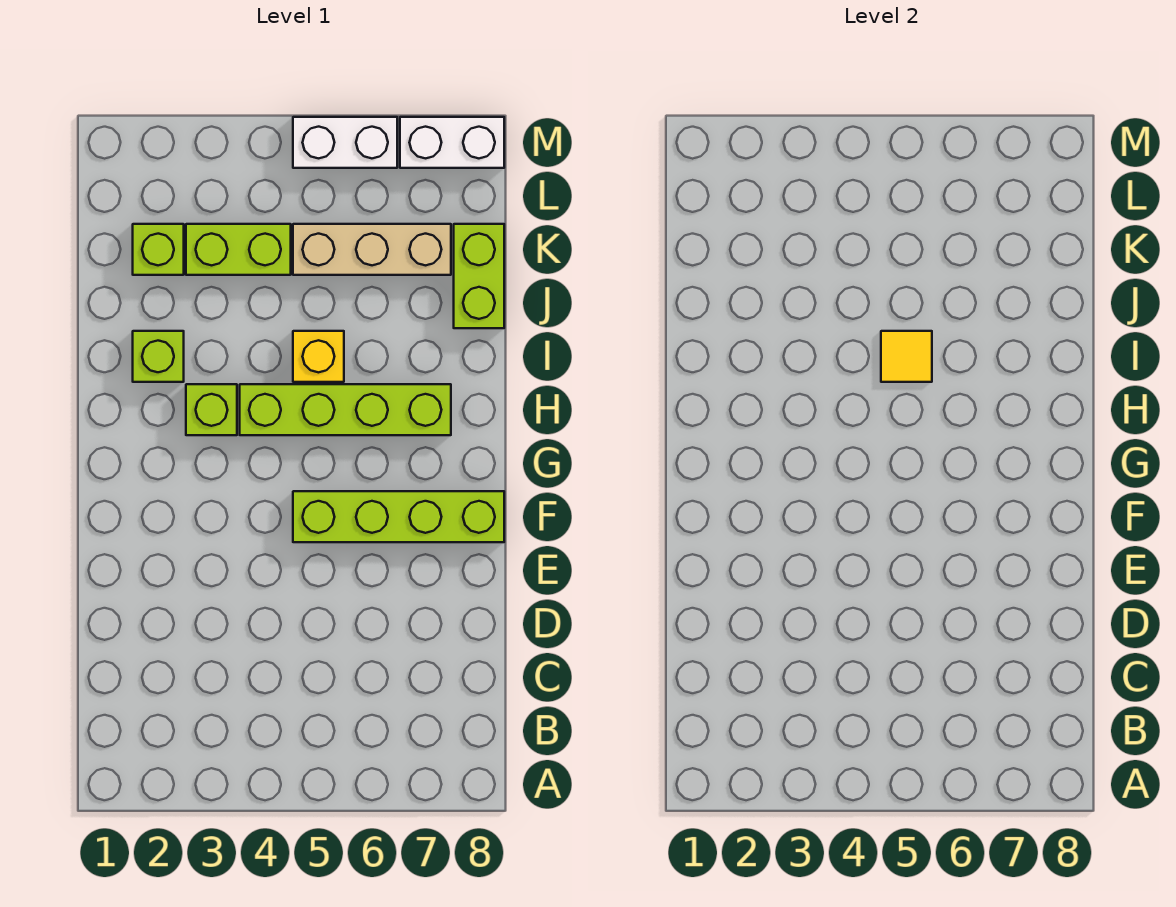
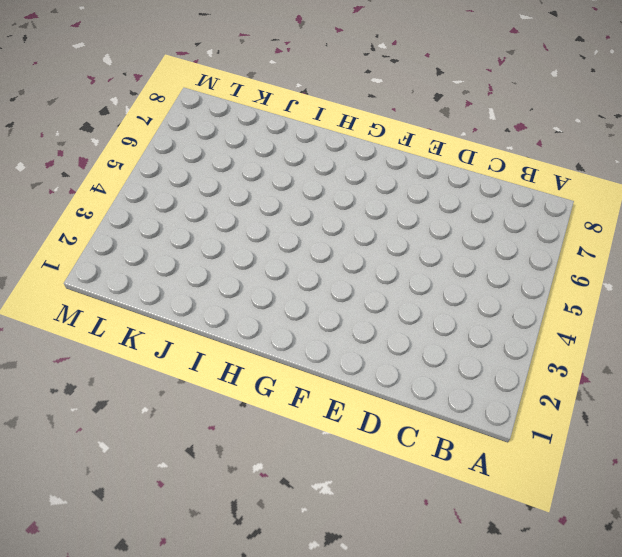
none -> lime 1x4 brick [293,491,504,542]
none -> lime 1x1 brick [186,384,237,435]
none -> lime 1x4 brick [240,384,451,435]

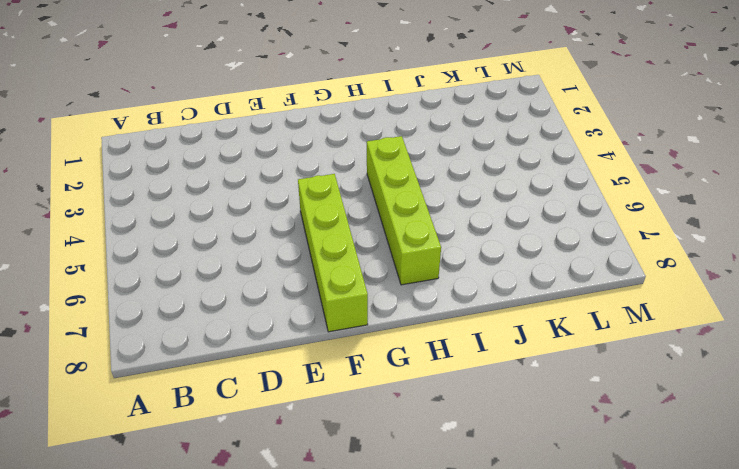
none -> lime 1x1 brick [186,384,237,435]
none -> lime 1x1 brick [133,331,184,382]
none -> yellow 1x1 brick [293,331,344,382]

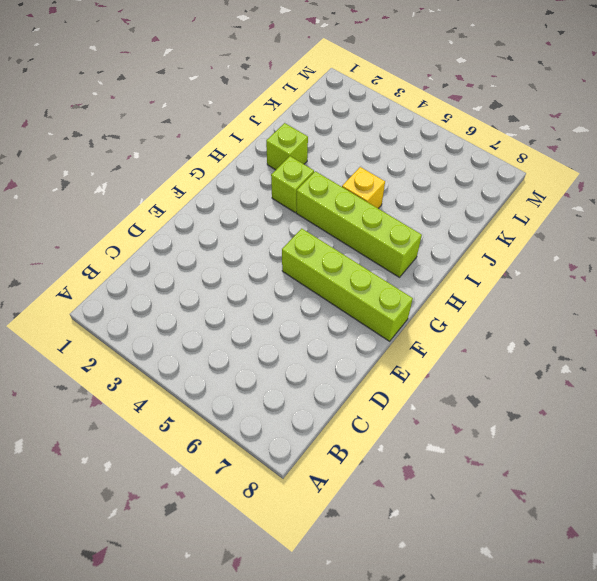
none -> lime 1x2 brick [454,224,504,328]
none -> lime 1x1 brick [133,224,184,275]
none -> lime 1x2 brick [186,224,291,275]

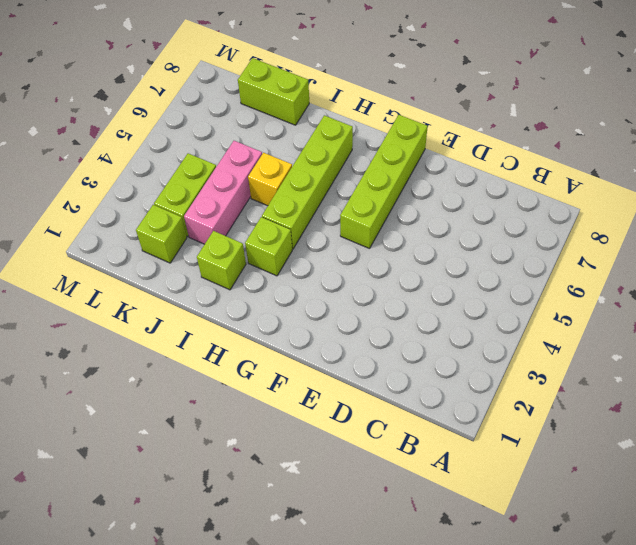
pink 1x3 brick [184,141,262,244] -> none
none -> tan 1x3 brick [293,224,451,275]
none -> white 1x2 brick [293,117,397,168]
none -> white 1x2 brick [400,117,504,168]

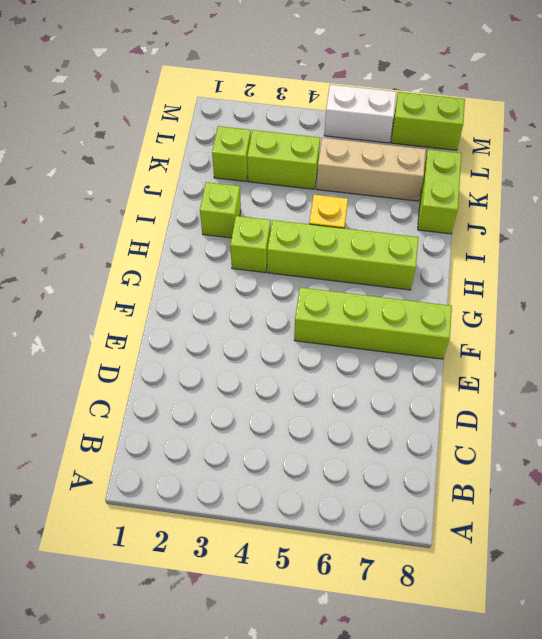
lime 1x2 brick [391,92,465,150] -> white 1x2 brick [400,117,504,168]
none -> yellow 1x1 tile [881,331,932,382]

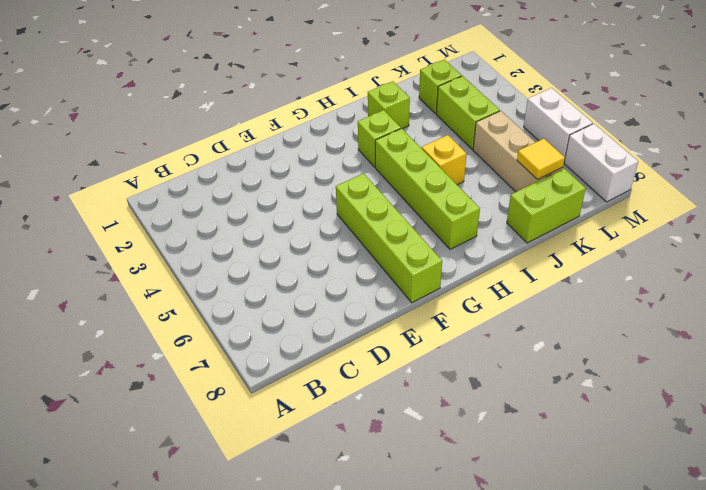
yellow 1x1 tile [517,139,565,180] -> yellow 1x1 tile moved to [881,331,932,382]

